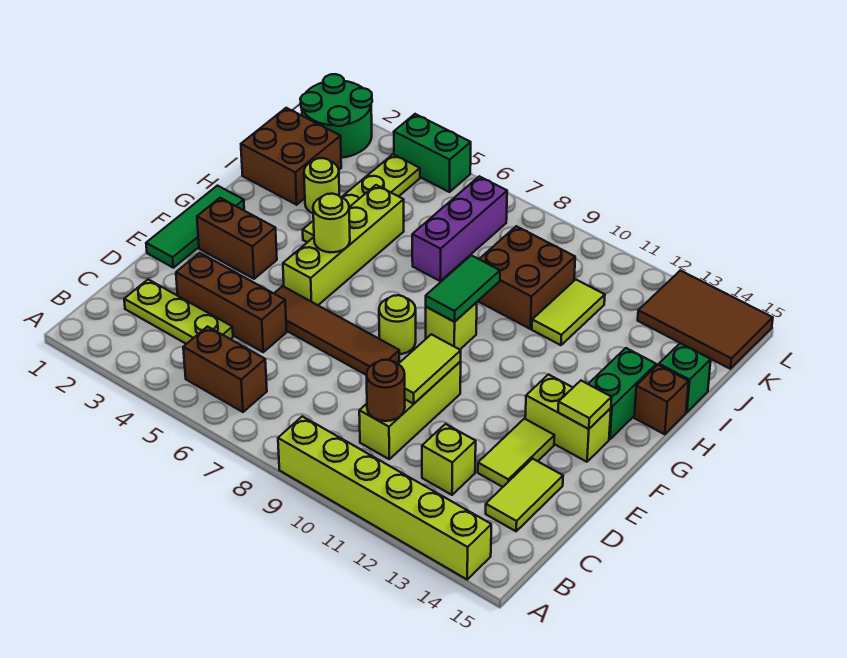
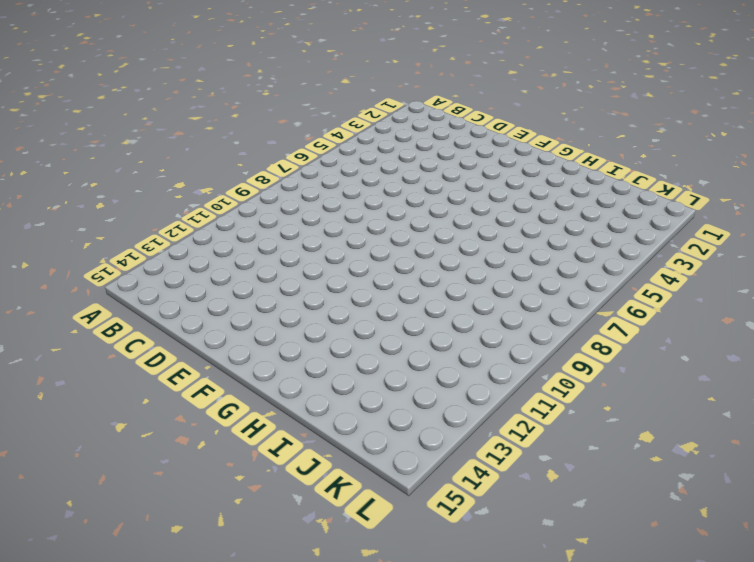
none -> lime 1x6 brick [278,416,491,579]
none -> brown 1x2 brick [183,327,267,412]
none -> lime 1x3 plate [124,279,233,344]
none -> lime 1x3 brick [359,362,461,459]

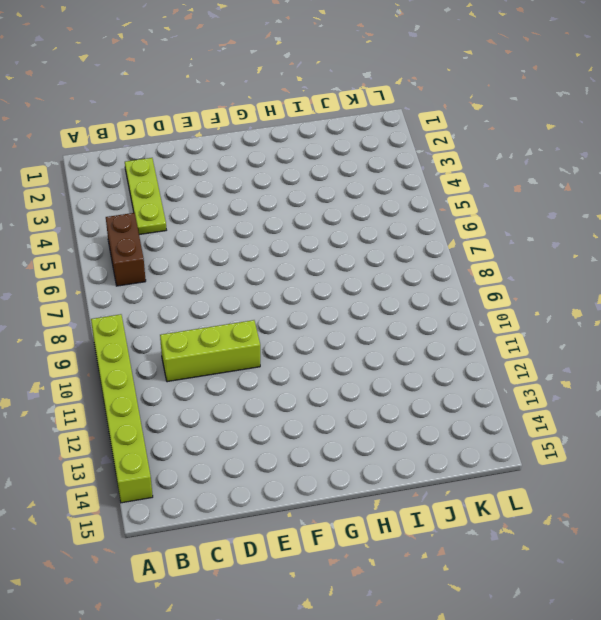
none -> lime 1x1 brick [422,424,476,495]
none -> lime 1x2 tile [486,459,563,531]
none -> brown 1x3 brick [176,253,287,352]
none -> lime 1x2 tile [478,419,554,487]

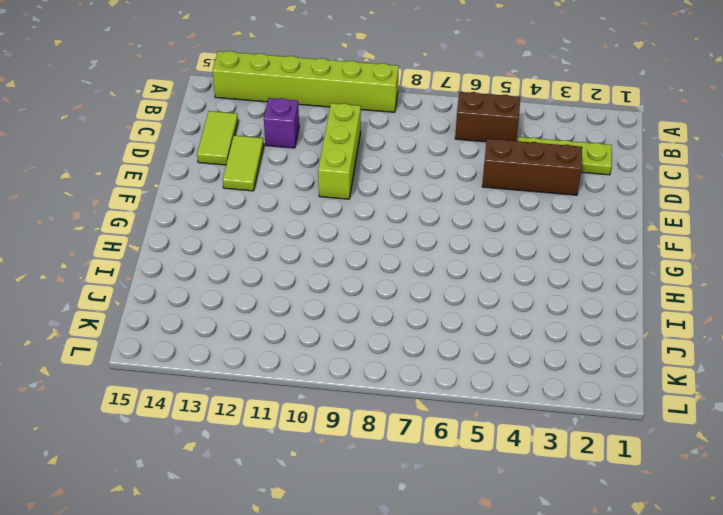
purple 1x1 brick [264,98,299,148] -> lime 1x1 brick [422,424,476,495]
none -> green 1x3 tile [146,186,244,268]
none -> brown 1x4 tile [274,286,399,375]
none -> brown 1x2 brick [197,198,277,279]
none -> lime 1x4 brick [283,185,404,305]

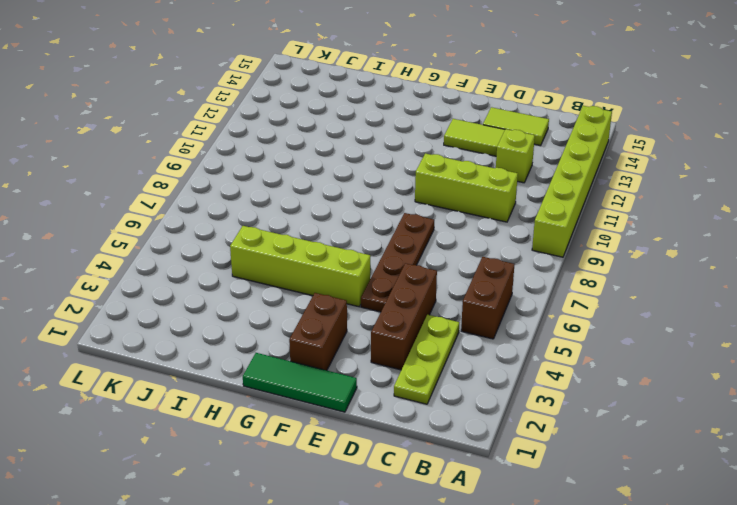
brown 1x4 plate [361,213,434,312] -> brown 1x4 tile [274,286,399,375]
none -> lime 1x1 round brick [379,295,416,354]
none -> lime 1x2 brick [525,374,611,462]
none -> lime 1x1 brick [426,302,477,350]
none -> green 1x2 brick [589,348,656,439]

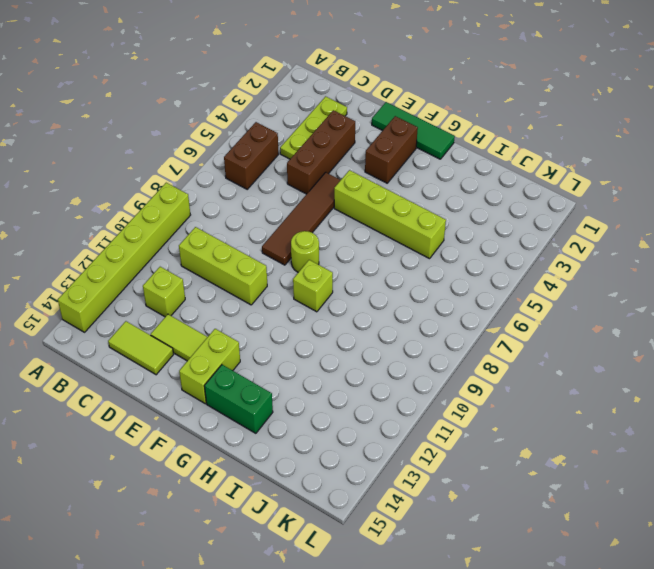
none -> lime 1x4 plate [303,154,420,242]
none -> brown 1x1 brick [634,365,689,434]
none -> brown 2x2 brick [241,108,341,205]
none -> lime 1x1 round brick [304,158,339,213]

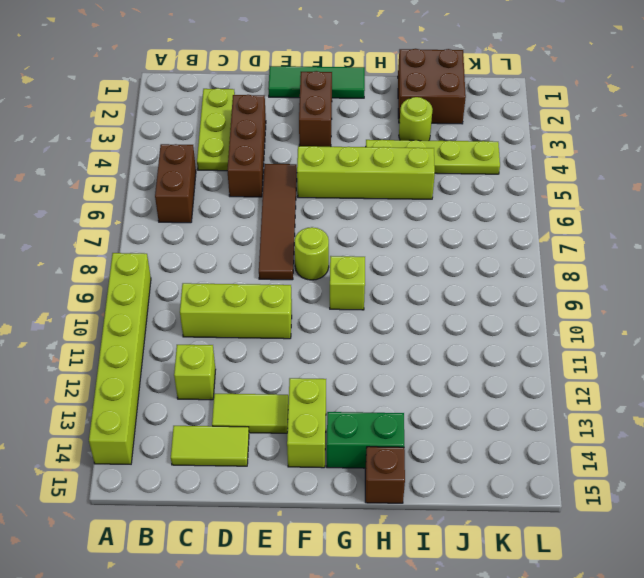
none -> purple 1x3 brick [412,176,507,281]
none -> brown 2x2 brick [478,226,575,329]
none -> lime 1x2 tile [532,280,605,345]
none -> green 1x1 brick [659,343,711,412]

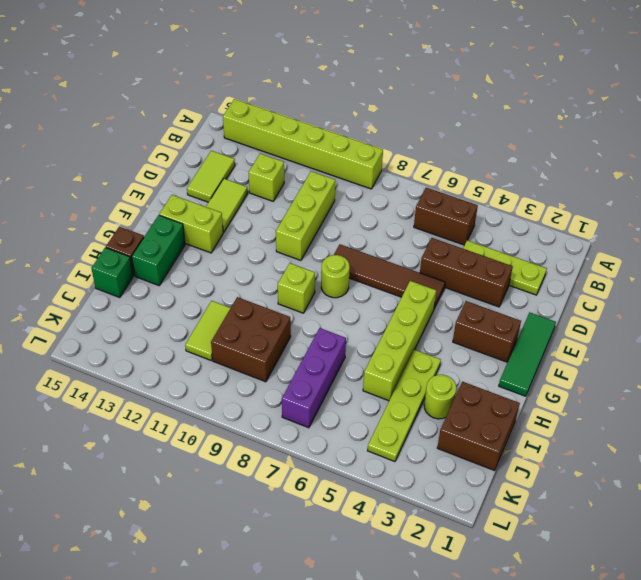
none -> green 2x2 round brick [300,74,372,158]
none -> brown 2x3 tile [638,270,773,369]
none -> green 1x2 brick [394,114,471,192]
none -> brown 1x1 round brick [366,360,405,421]

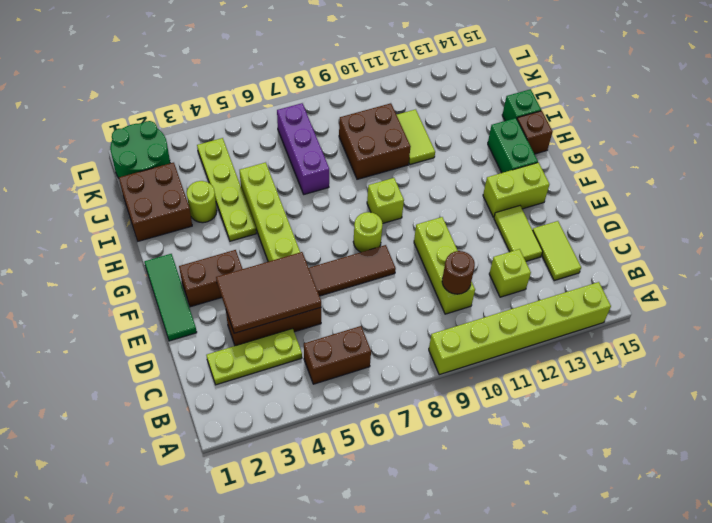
brown 2x3 tile [216,252,321,333] -> brown 2x3 tile moved to [638,270,773,369]
none -> green 1x2 brick [394,114,471,192]
none -> lime 1x2 tile [399,334,461,404]
none -> lime 1x1 tile [558,381,612,429]
none -> lime 1x1 round brick [313,194,350,252]

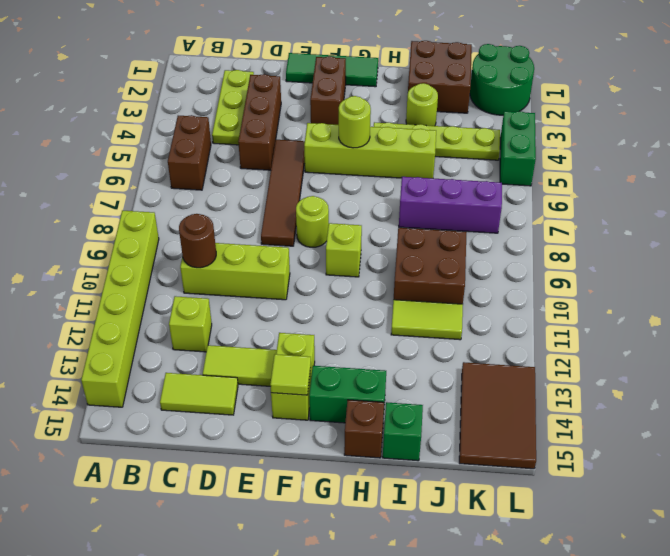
none -> lime 1x2 tile [399,334,461,404]
none -> green 1x2 tile [426,255,500,322]

